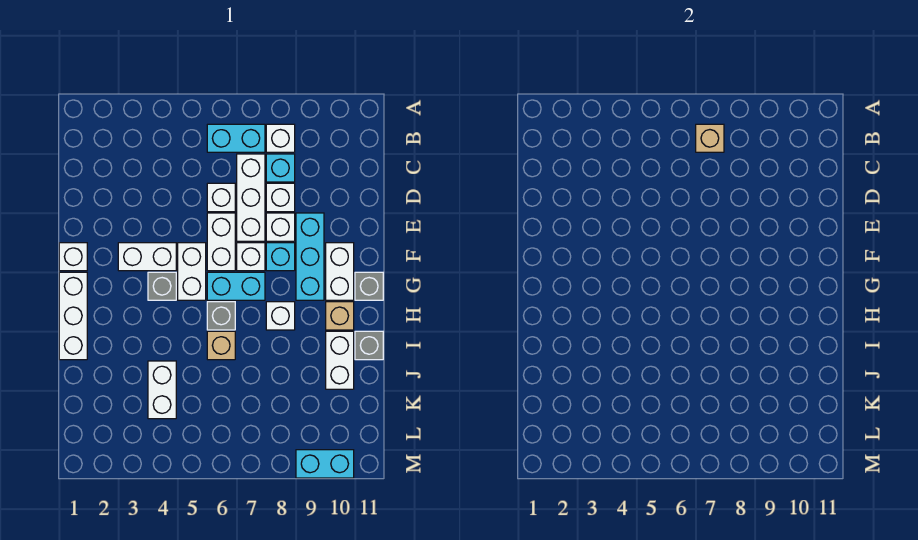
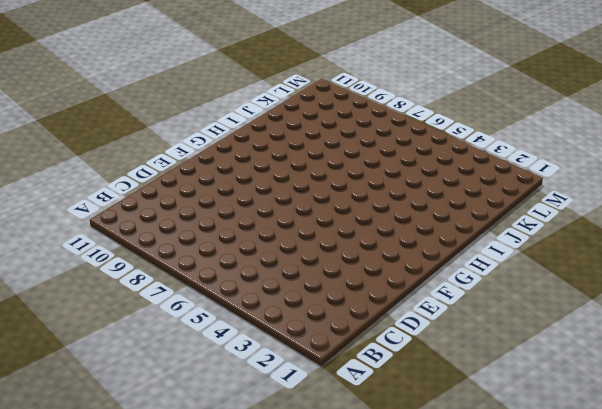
none -> cyan 1x2 brick [207,124,265,152]
none -> white 1x1 brick [266,124,295,152]
none -> white 1x3 brick [237,154,265,241]

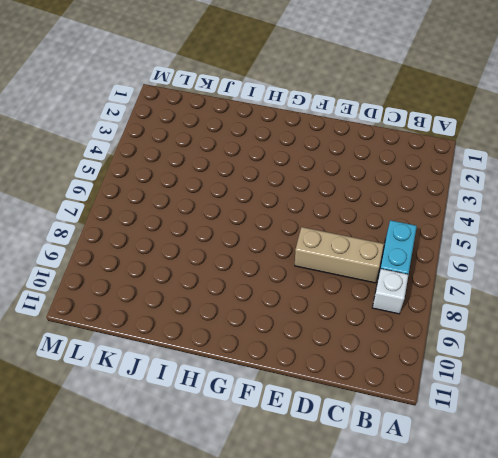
tan 1x3 brick [295,227,384,283] -> white 1x3 brick [237,154,265,241]
none -> cyan 1x1 brick [266,154,295,182]
none -> white 1x1 brick [207,183,235,212]
none -> white 1x1 brick [266,183,295,212]

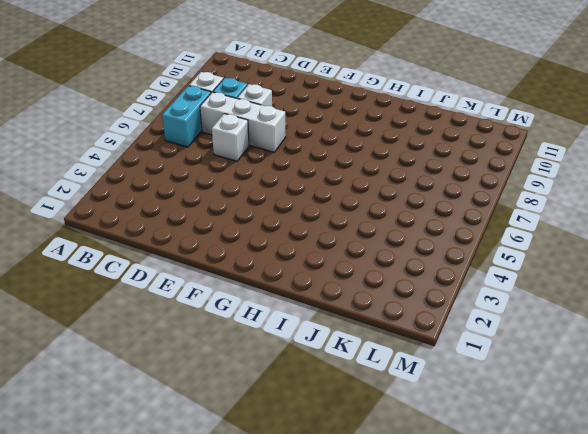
none -> white 1x2 brick [207,213,235,271]
none -> white 1x1 brick [266,213,295,241]
none -> cyan 1x3 brick [296,213,324,300]

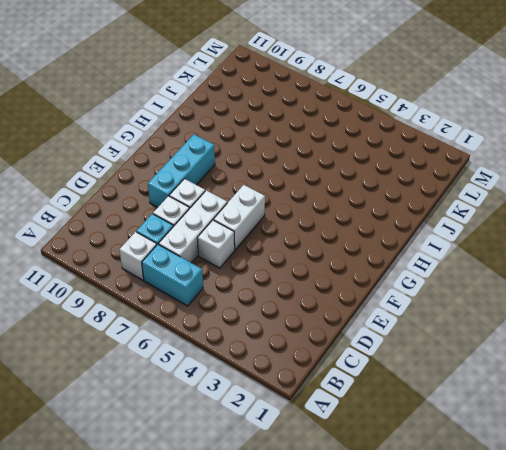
none -> white 1x1 brick [59,243,87,271]
none -> white 1x2 brick [118,243,176,271]
none -> white 1x2 brick [178,243,206,300]

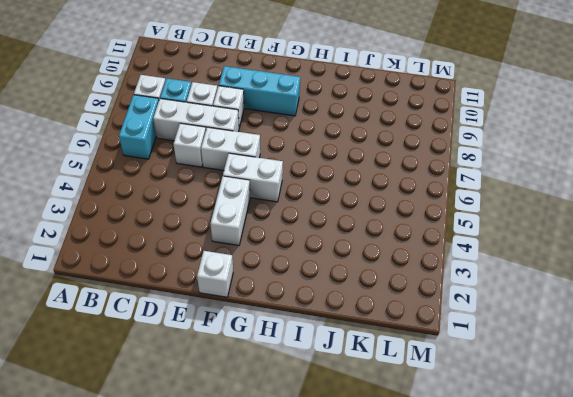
none -> white 1x1 brick [237,243,265,271]
none -> cyan 1x1 brick [266,243,295,271]
none -> white 1x2 brick [326,243,354,300]

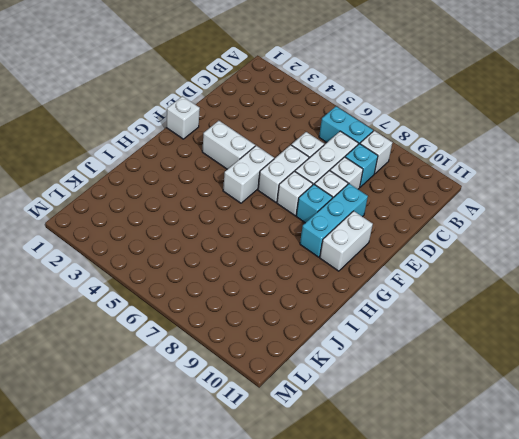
none -> white 1x3 brick [59,272,87,360]
none -> grey 1x1 brick [148,272,176,300]
none -> cyan 1x2 brick [207,272,265,300]

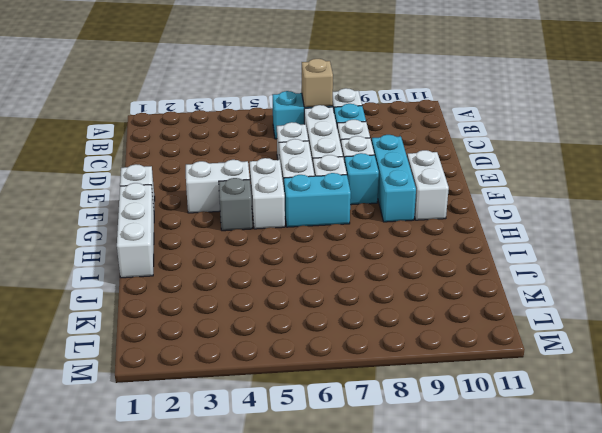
none -> grey 1x1 brick [355,272,383,300]
none -> grey 1x1 brick [207,302,235,330]
none -> white 1x1 brick [266,302,295,330]

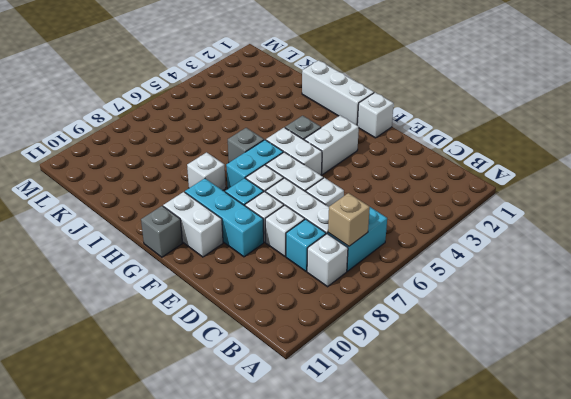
none -> tan 1x1 brick [326,302,354,330]
none -> tan 1x1 brick [207,331,235,360]
none -> white 1x2 brick [326,331,354,389]

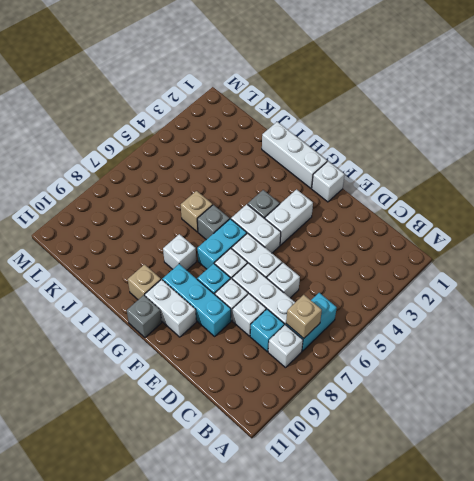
none -> white 1x2 brick [326,331,354,389]
none -> grey 1x1 brick [355,331,383,360]
none -> white 1x2 brick [148,361,176,419]

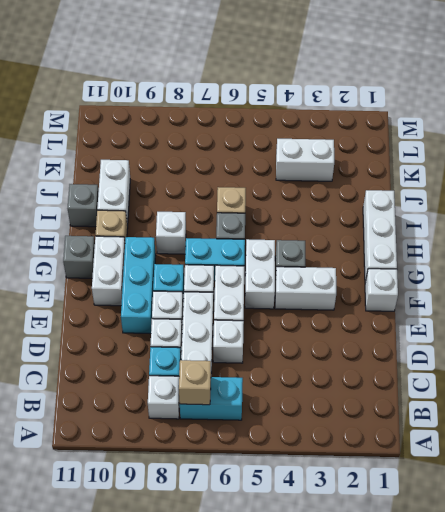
white 1x2 brick [276,139,334,181] -> white 1x2 brick turned to [148,361,176,419]
none -> cyan 1x2 brick [296,450,354,478]

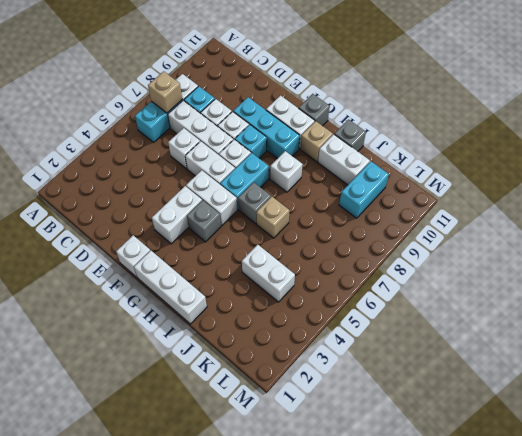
cyan 1x2 brick [339,161,389,218] -> cyan 1x2 brick moved to [296,450,354,478]

